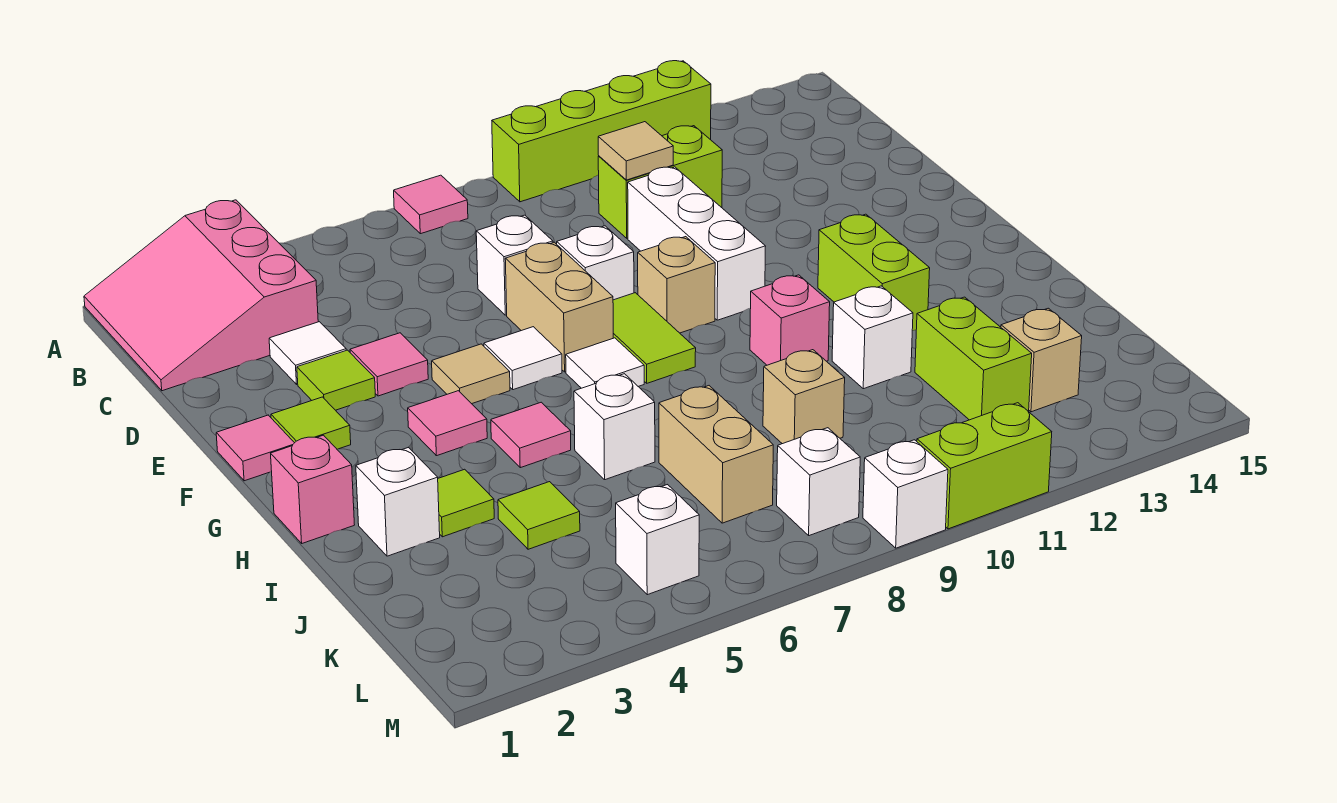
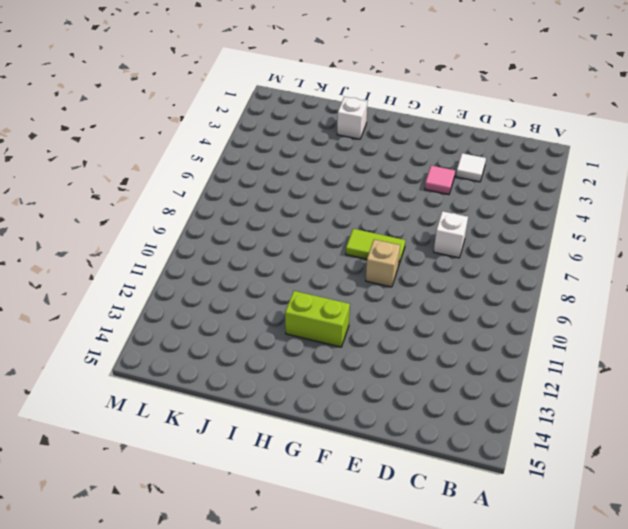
none -> pink 3x3 slope [84,200,318,391]
none -> pink 1x1 tile [394,175,468,234]
none -> lime 1x4 brick [492,61,711,202]
none -> lime 1x2 brick [598,126,722,238]

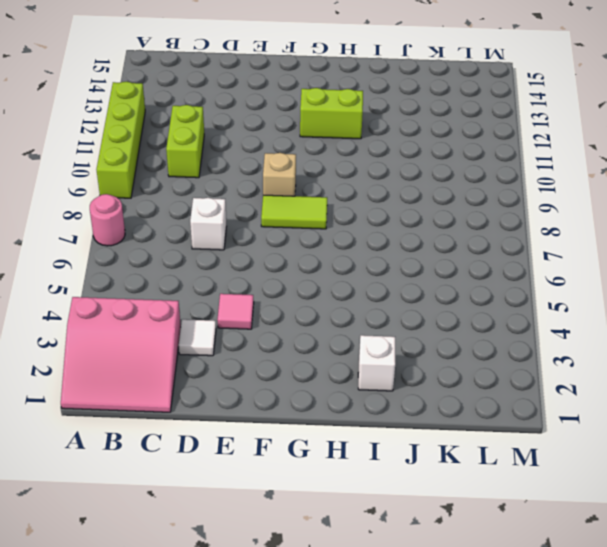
pink 1x1 round brick [90,194,125,246] -> pink 1x1 tile [394,175,468,234]
none -> white 1x3 brick [628,167,766,320]
none -> lime 1x1 tile [297,350,375,410]
none -> tan 1x2 brick [505,242,613,372]
none -> white 1x1 brick [557,226,634,300]

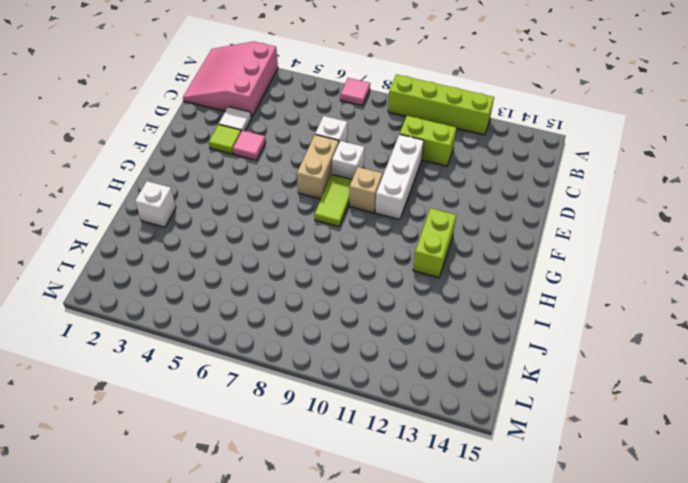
none -> pink 1x1 tile [216,415,294,481]
none -> lime 1x1 tile [271,397,351,449]
none -> tan 1x1 tile [432,344,510,404]
none -> white 1x1 tile [484,327,562,390]

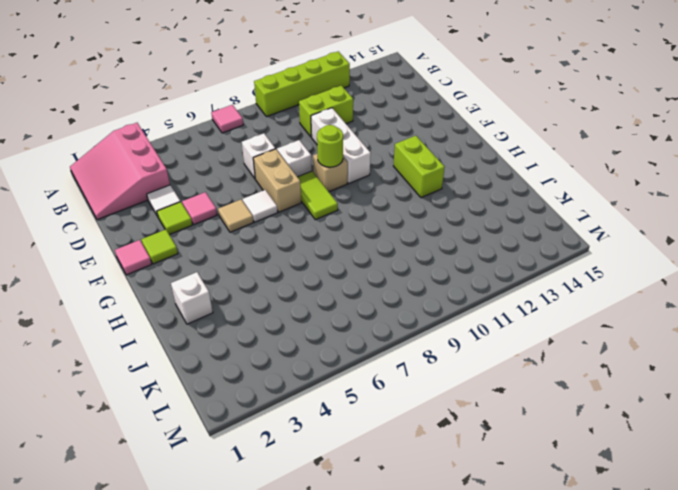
lime 1x1 round brick [317,125,343,167] -> none
none -> pink 1x1 tile [408,391,487,456]
none -> white 1x1 tile [566,338,644,388]
none -> pink 1x1 brick [271,435,354,543]
none -> pink 1x1 tile [491,402,571,468]

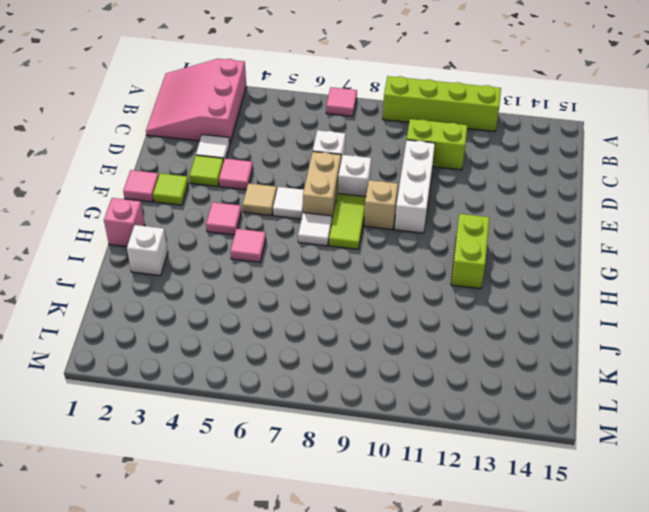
none -> pink 1x1 brick [750,275,830,365]
none -> lime 1x1 tile [438,469,494,537]
none -> white 1x1 brick [574,374,655,480]
none -> white 1x1 brick [832,286,913,389]

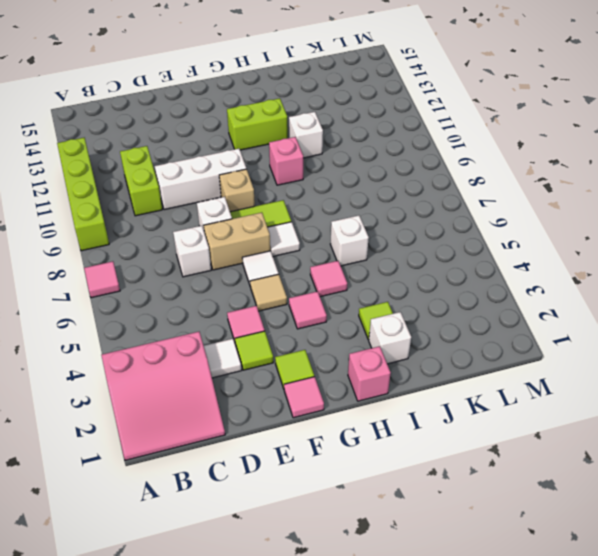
none -> lime 1x1 tile [498,482,580,549]
none -> tan 1x2 brick [659,386,773,523]
none -> tan 1x1 brick [763,350,845,444]
none -> lime 1x2 brick [915,297,1032,420]

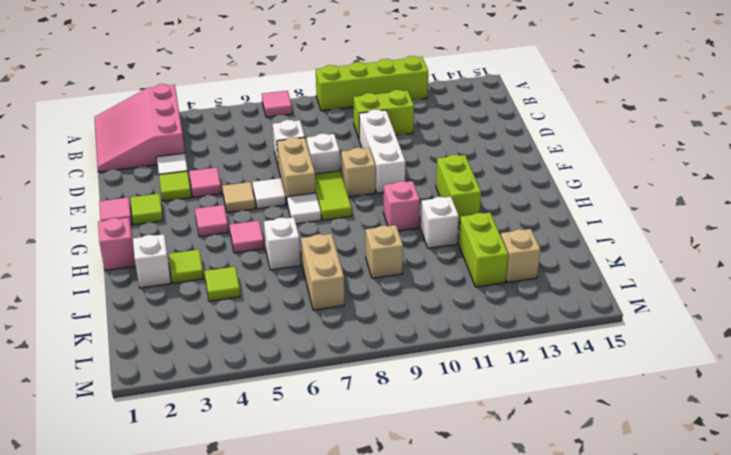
none -> white 1x1 brick [616,485,699,595]
none -> white 1x1 brick [777,428,860,536]
none -> white 1x1 brick [863,440,948,548]
none -> lime 1x2 brick [917,403,1052,529]

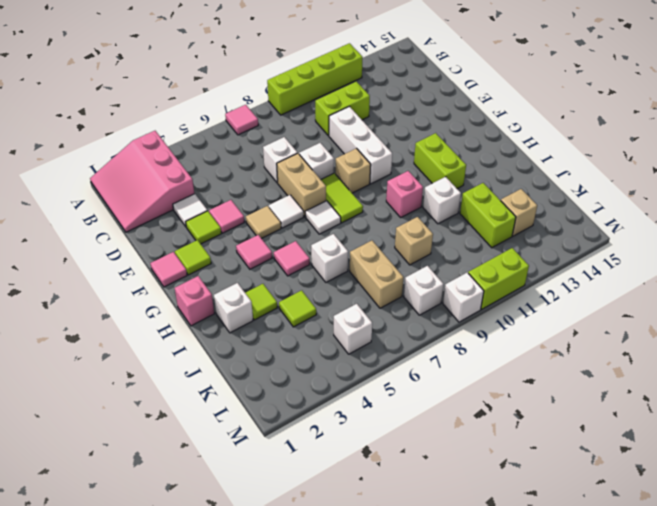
none -> tan 1x1 tile [598,122,673,180]

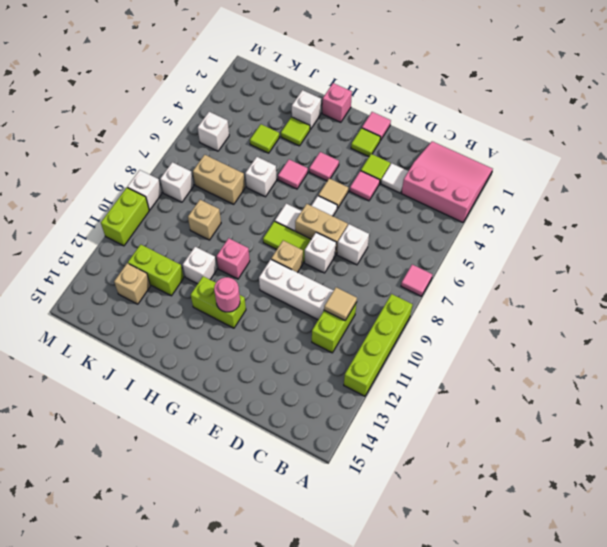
pink 1x1 round brick [214,277,240,312] -> none

